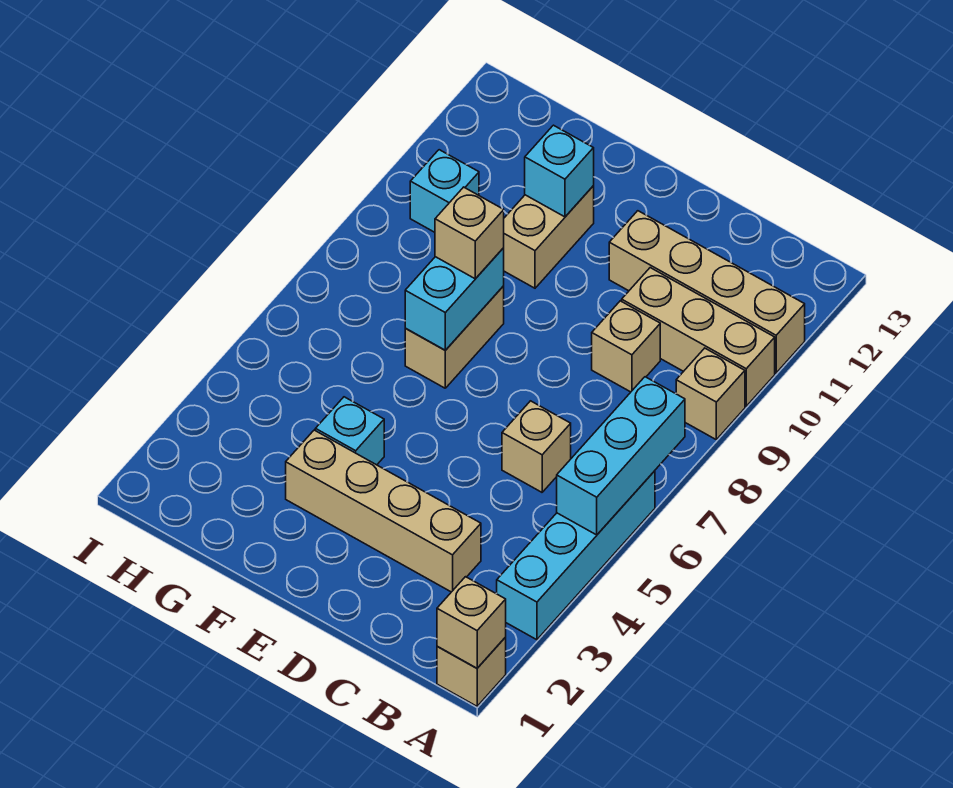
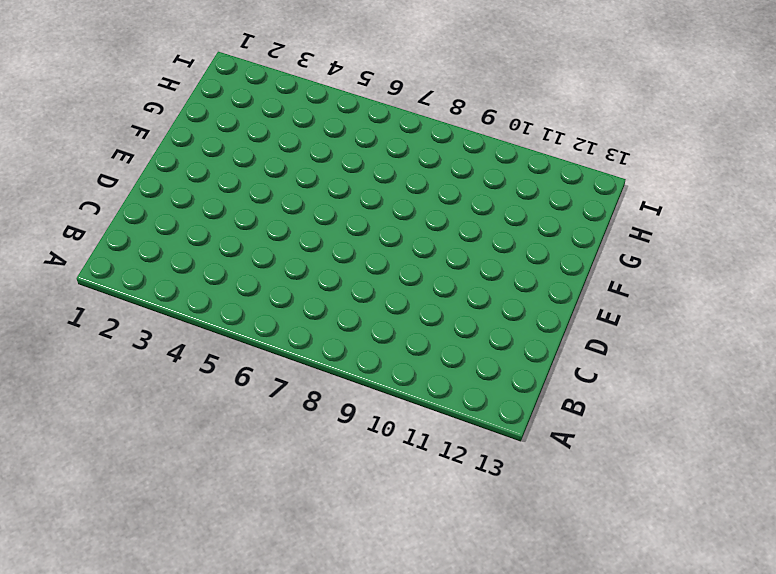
none -> tan 1x1 brick [437,637,506,706]
none -> cyan 1x4 brick [496,471,655,640]
none -> tan 1x1 brick [676,348,745,439]

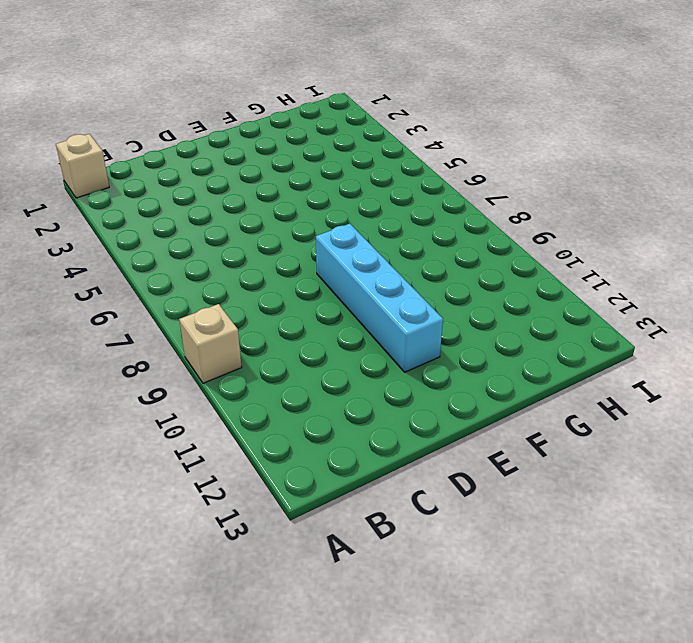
cyan 1x4 brick [316,224,443,372] -> cyan 1x4 brick moved to [496,471,655,640]
none -> tan 1x3 brick [622,268,775,406]
none -> tan 1x4 brick [609,211,805,373]
none -> tan 1x4 brick [286,430,481,592]

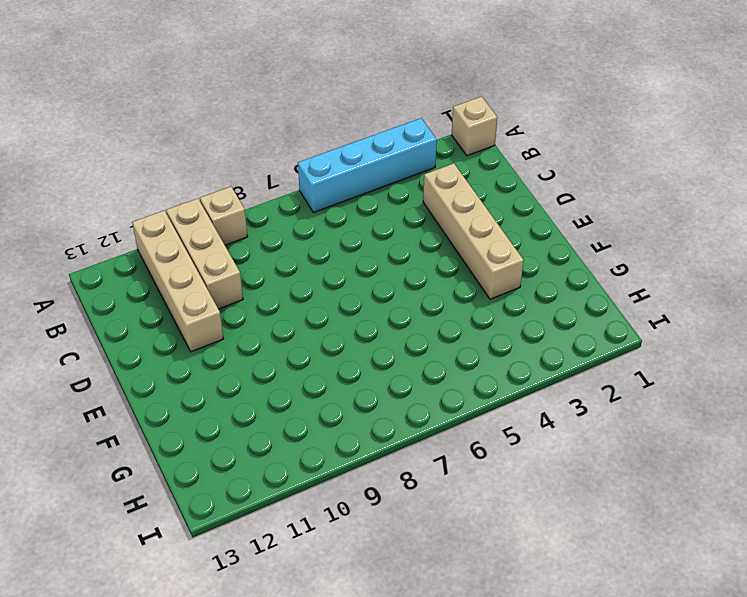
none -> tan 1x1 brick [502,401,571,492]
none -> tan 1x1 brick [592,301,660,392]
none -> cyan 1x1 brick [315,397,384,465]

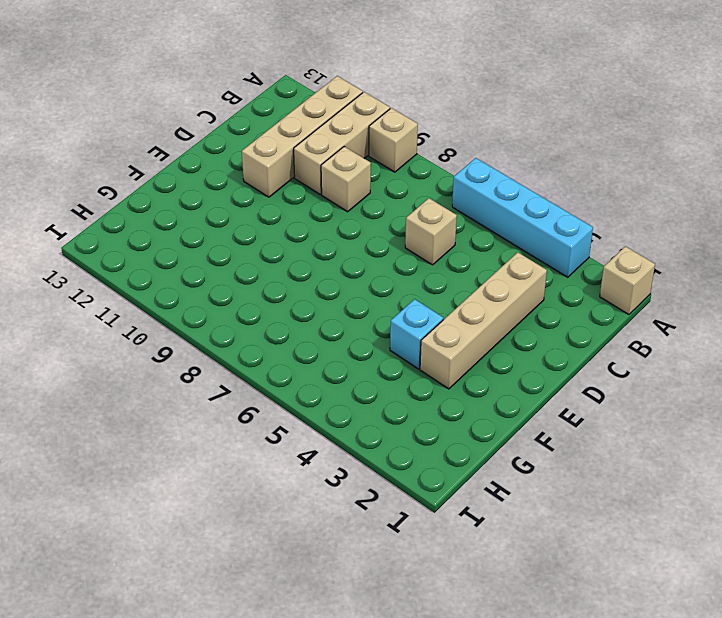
none -> tan 1x2 brick [405,286,504,388]
none -> tan 1x2 brick [504,186,594,288]
none -> cyan 1x1 brick [410,150,479,232]

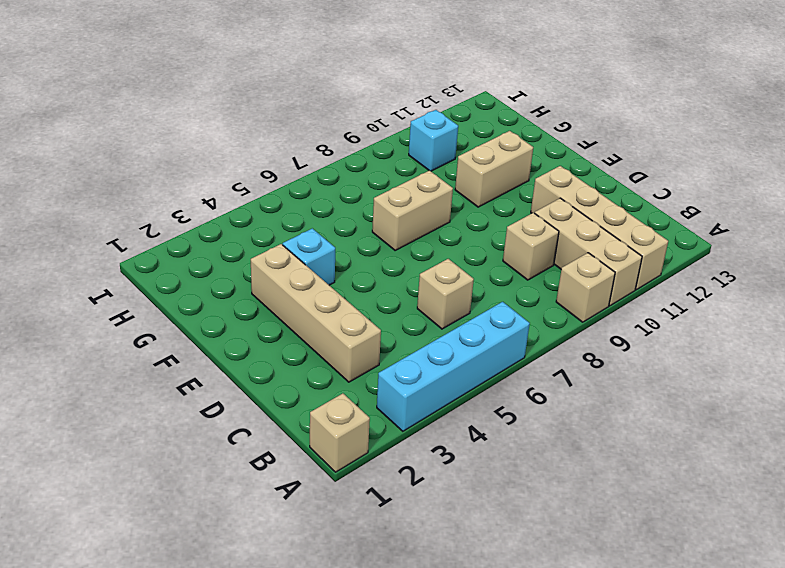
none -> tan 1x1 brick [437,577,506,668]
none -> cyan 1x3 brick [557,377,685,535]
none -> cyan 1x2 brick [405,248,504,350]

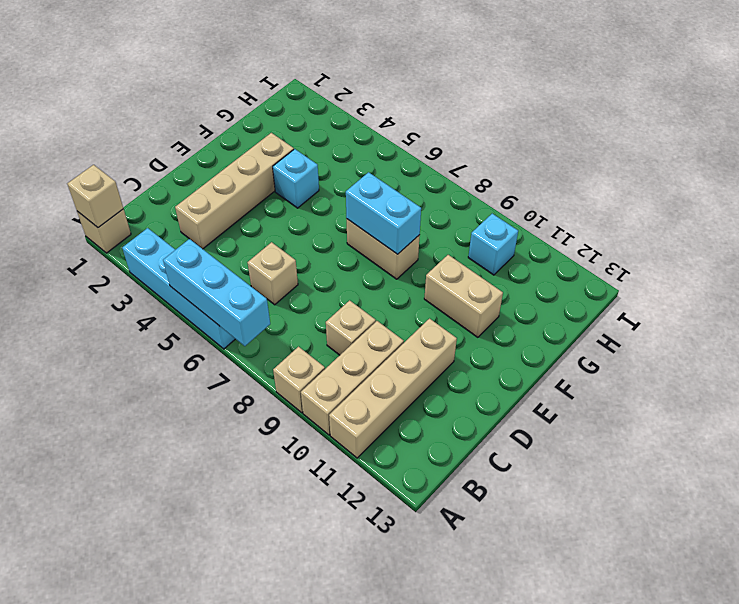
none -> cyan 1x1 brick [525,125,594,217]
none -> tan 1x1 brick [435,187,504,279]

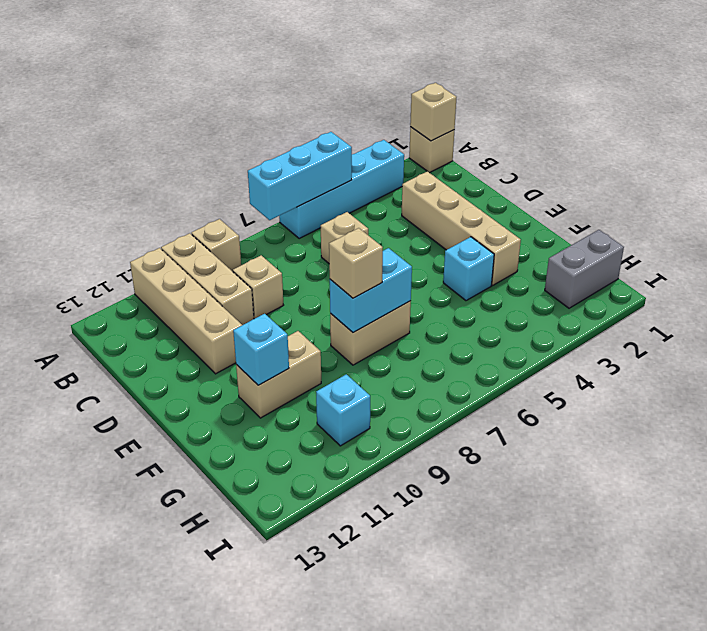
grey 1x2 brick [545,230,624,308] -> none

